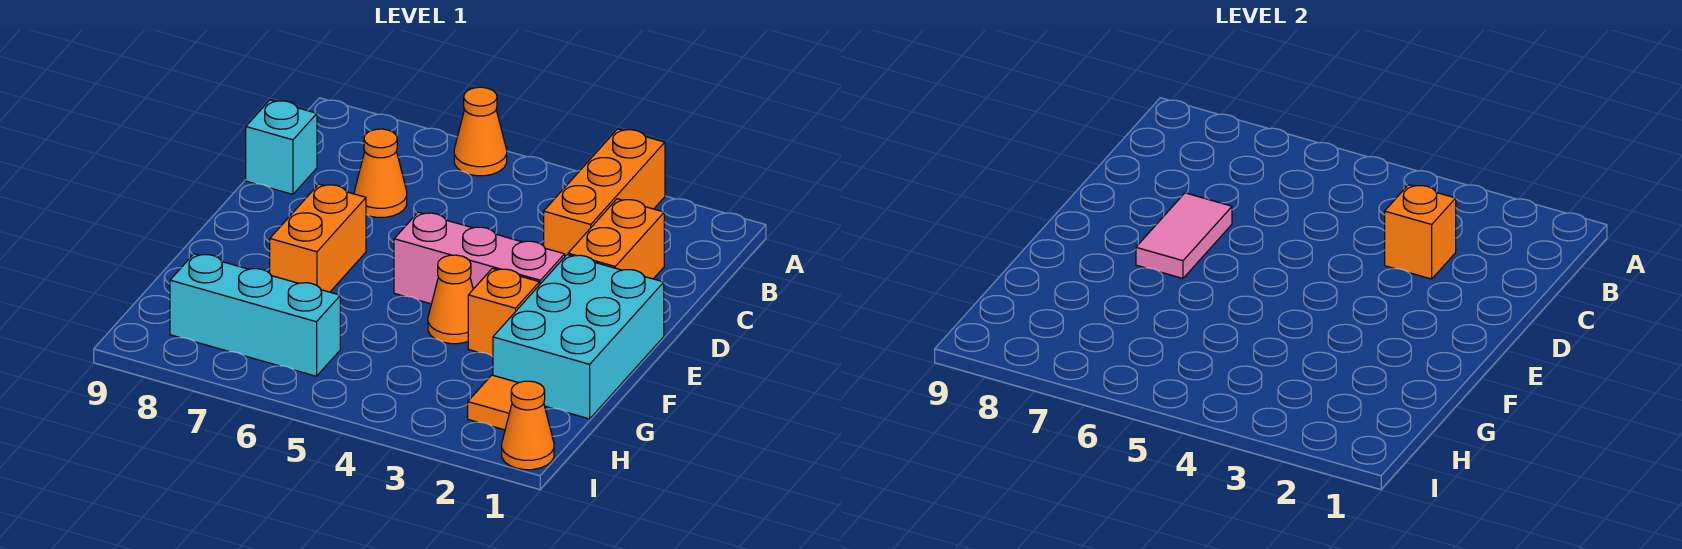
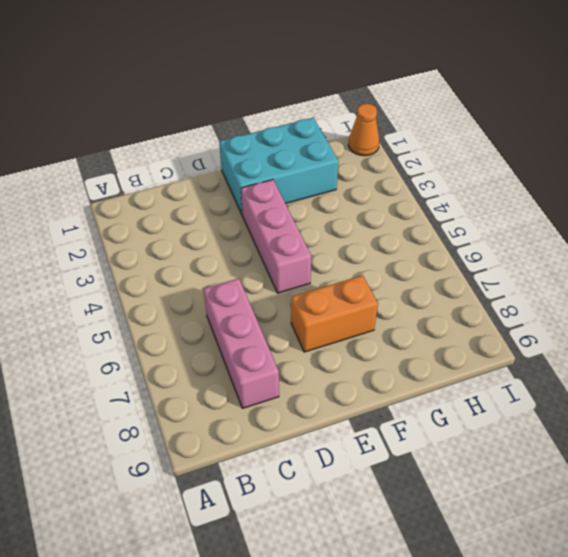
pink 1x3 brick [204,279,279,408] -> orange 1x1 cone [354,129,407,217]
none -> orange 1x3 brick [544,129,665,256]
none -> orange 1x1 cone [454,87,507,176]
none -> orange 1x2 brick [568,199,664,279]

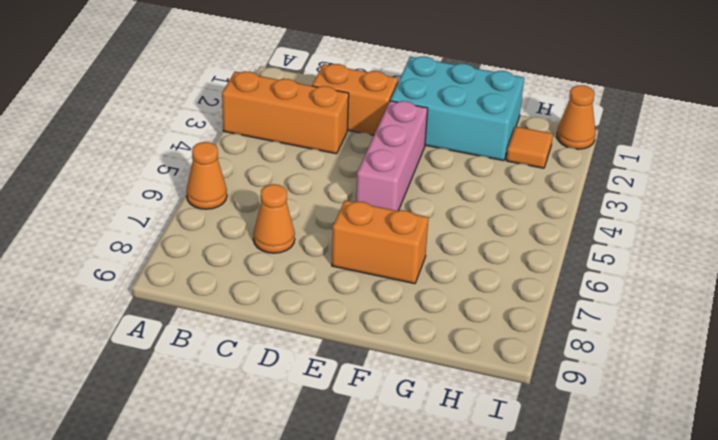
none -> cyan 1x1 brick [246,100,317,194]
none -> orange 1x1 brick [468,268,539,356]
none -> orange 1x1 cone [428,255,473,344]

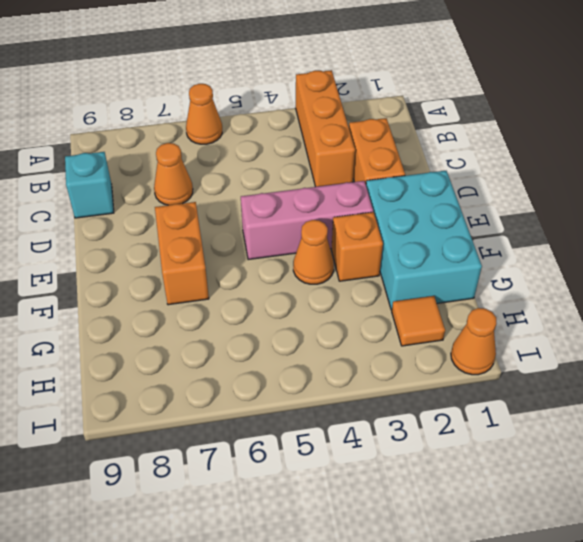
none -> cyan 1x3 brick [170,254,340,376]
none -> orange 1x1 brick [1385,185,1456,279]
none -> pink 1x2 tile [1136,193,1232,278]

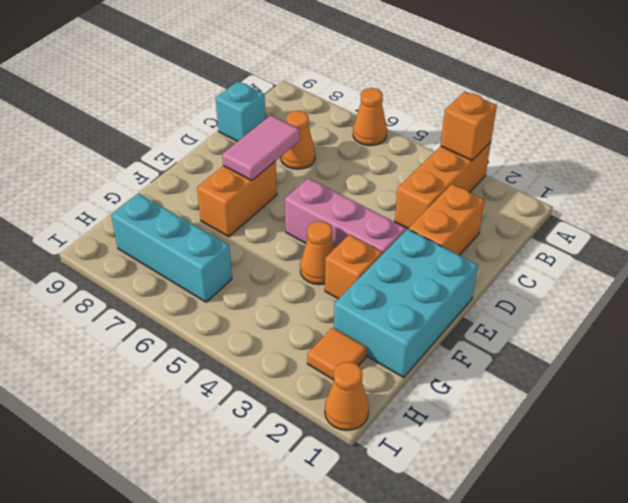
orange 1x1 brick [441,91,497,160] -> orange 1x1 brick moved to [1385,185,1456,279]

